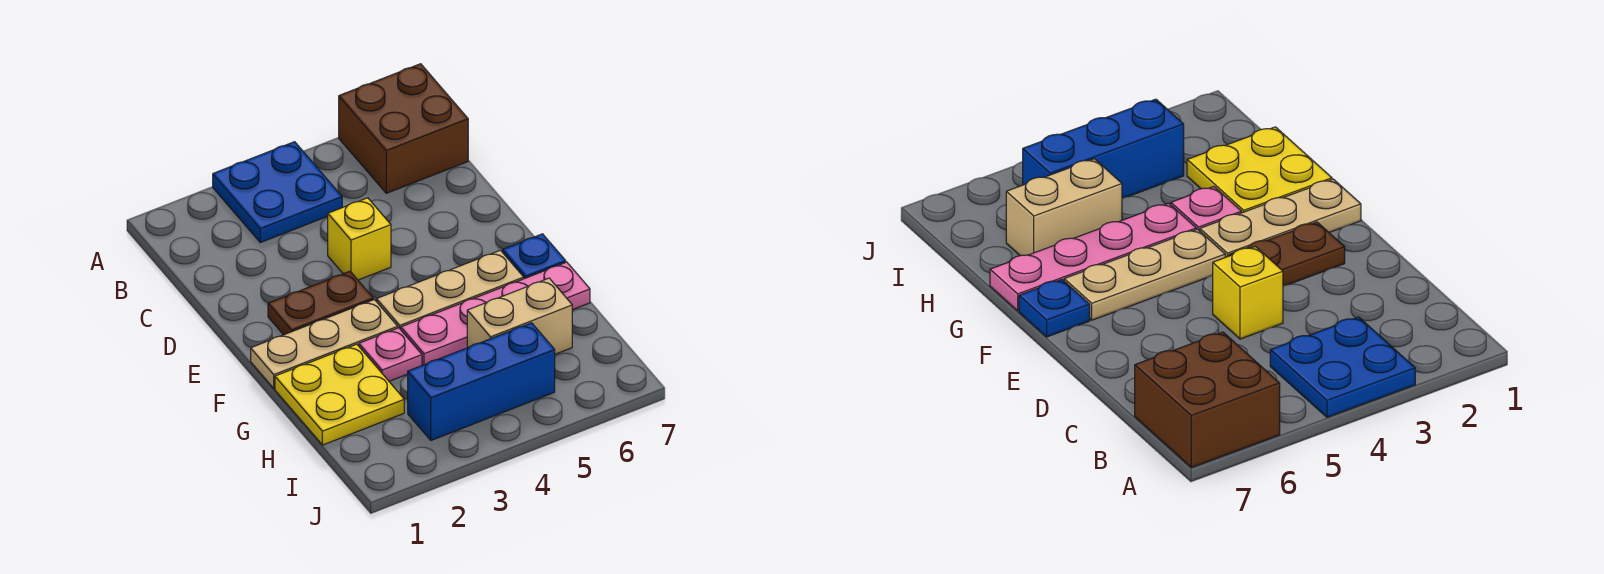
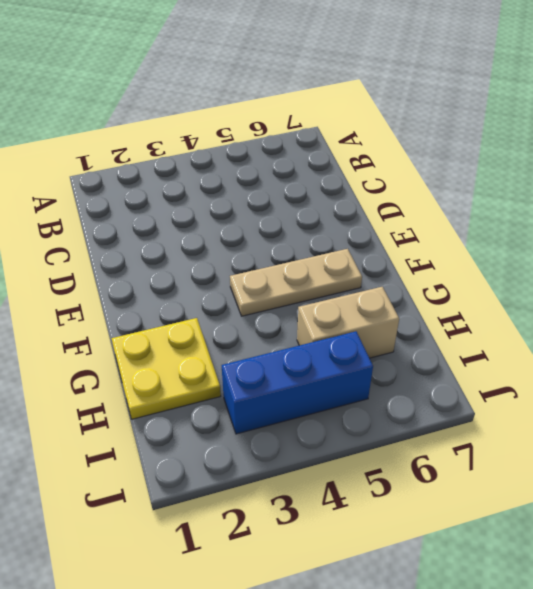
none -> blue 2x2 plate [213,142,342,243]
none -> brown 2x2 brick [339,64,468,193]
none -> yellow 1x1 brick [328,198,391,280]

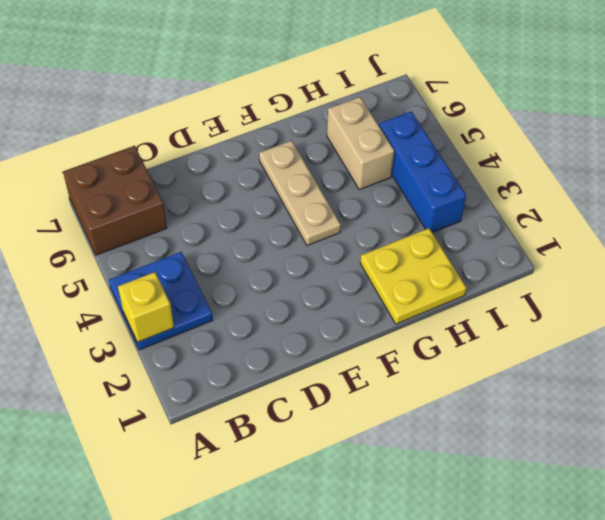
yellow 1x1 brick [118,272,174,342] -> yellow 1x1 brick moved to [328,198,391,280]
none -> brown 1x2 plate [268,271,373,335]
none -> tan 1x3 plate [251,300,398,388]
none -> blue 1x1 plate [503,234,566,279]

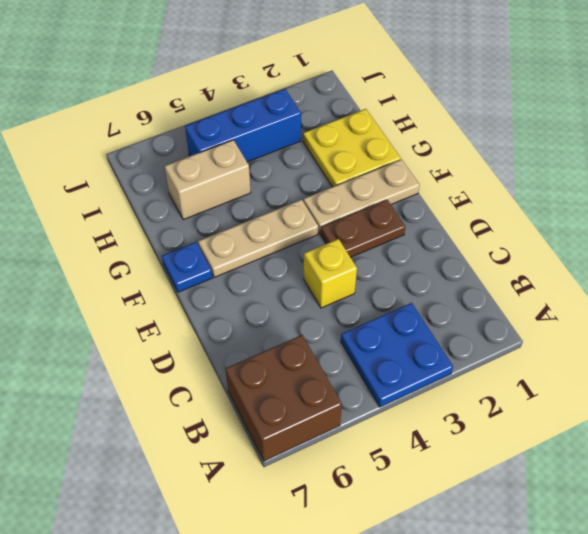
none -> pink 1x1 plate [359,328,422,381]
none -> pink 1x4 plate [401,262,590,365]

